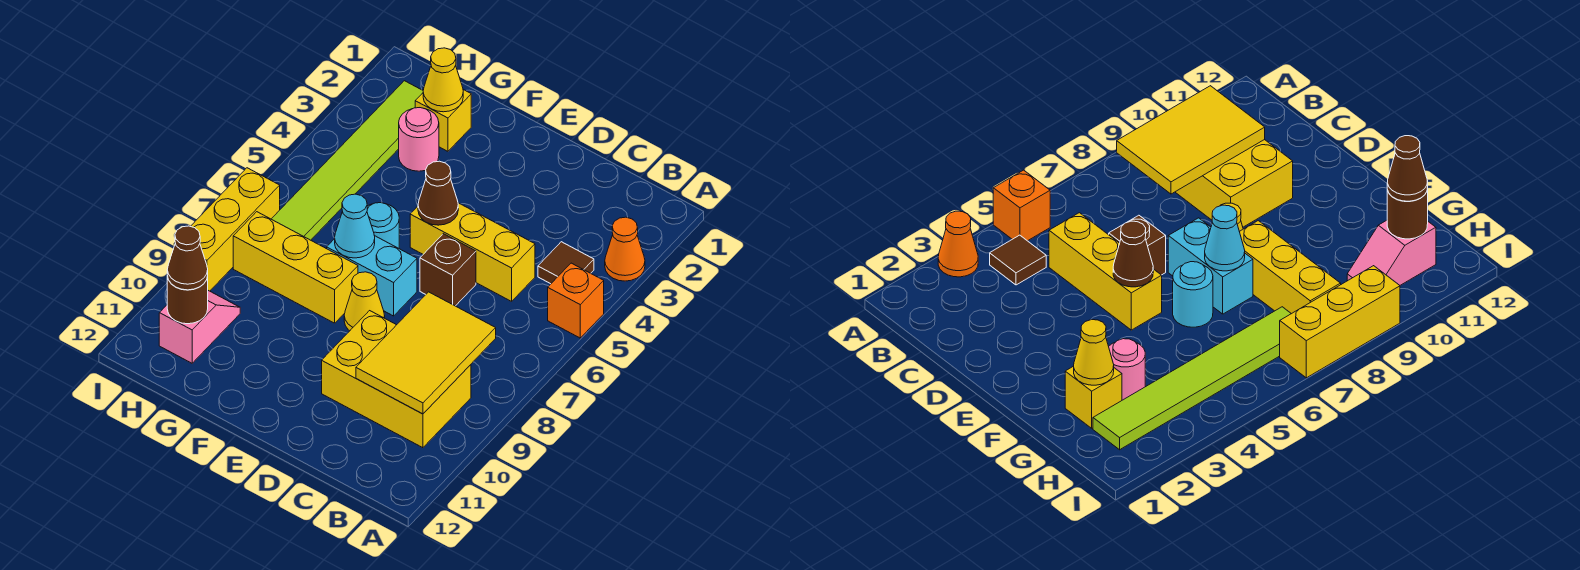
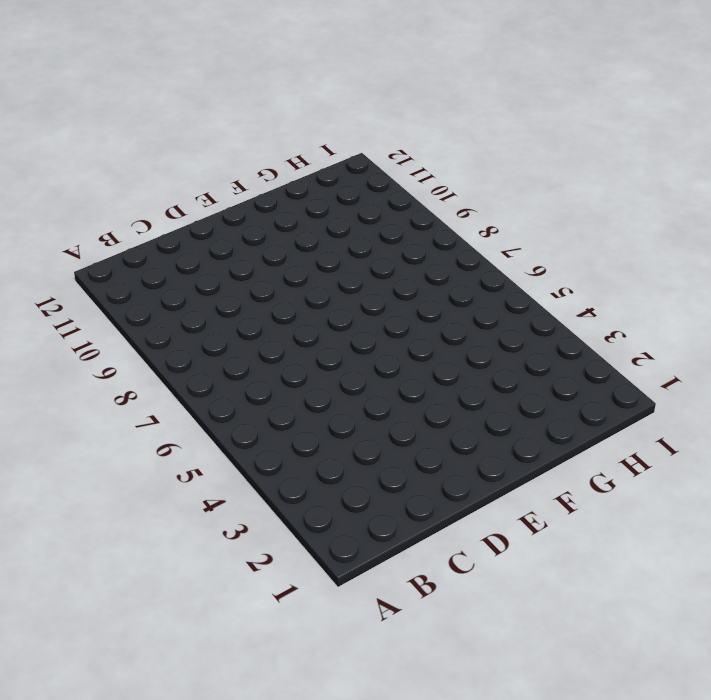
none -> orange 1x1 cone [605,217,645,281]
none -> orange 1x1 brick [548,263,604,338]
none -> brown 1x1 tile [538,242,594,284]

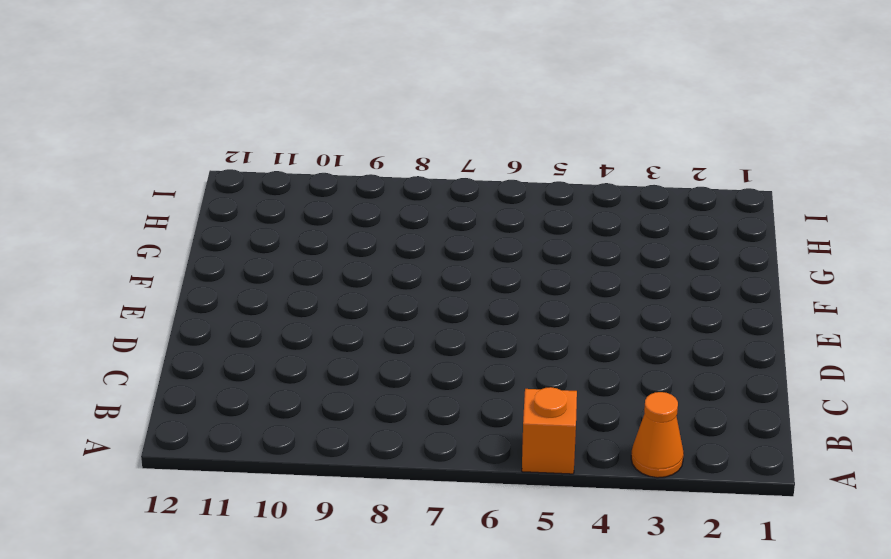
none -> brown 1x1 tile [538,242,594,284]
none -> yellow 2x3 brick [322,311,471,448]
none -> yellow 1x3 brick [410,203,535,301]

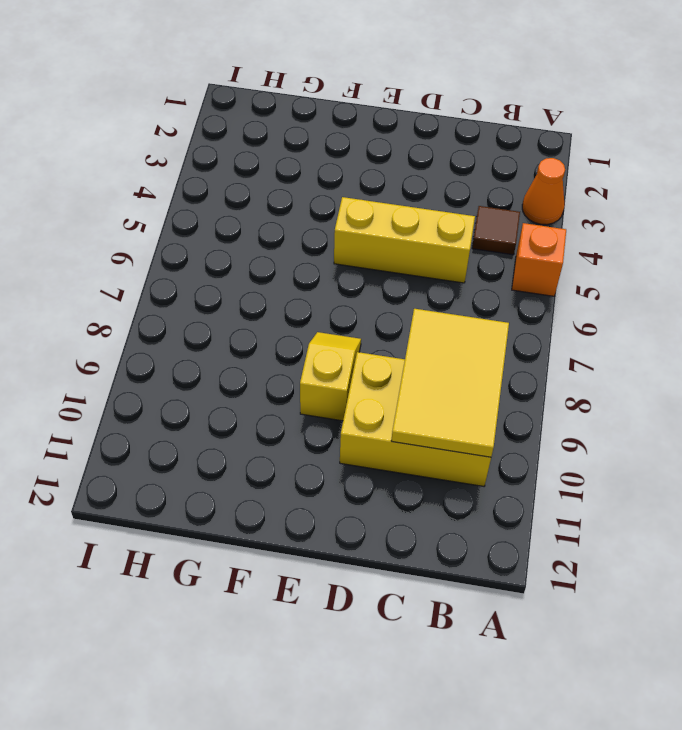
yellow 1x2 slope [300,332,361,421] -> yellow 1x1 cone [344,272,385,331]
none -> brown 1x1 brick [420,234,476,306]
none -> cyan 1x2 brick [327,236,417,316]
none -> cyan 1x1 round brick [367,203,399,248]

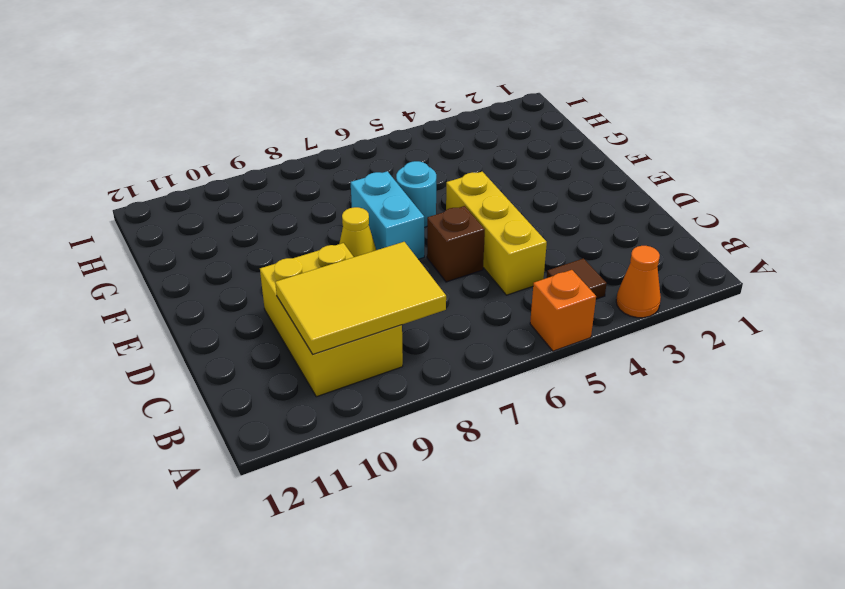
none -> yellow 1x3 brick [233,212,358,323]
none -> yellow 1x1 brick [415,90,471,151]
none -> pink 1x1 round brick [399,108,439,171]

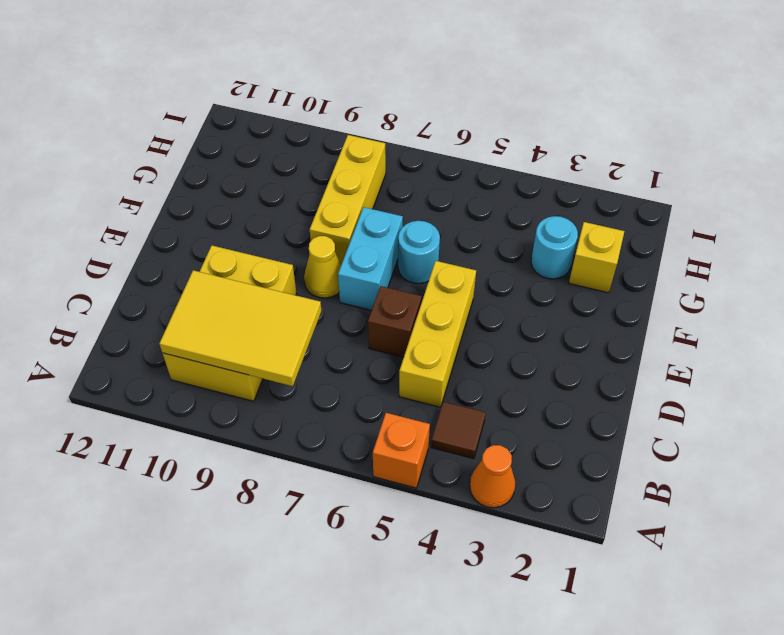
cyan 1x1 round brick [531,216,578,279] -> pink 1x1 round brick [399,108,439,171]
none -> lime 1x6 tile [272,81,423,240]
none -> pink 1x2 slope [159,291,240,363]
none -> yellow 1x3 brick [174,168,280,291]

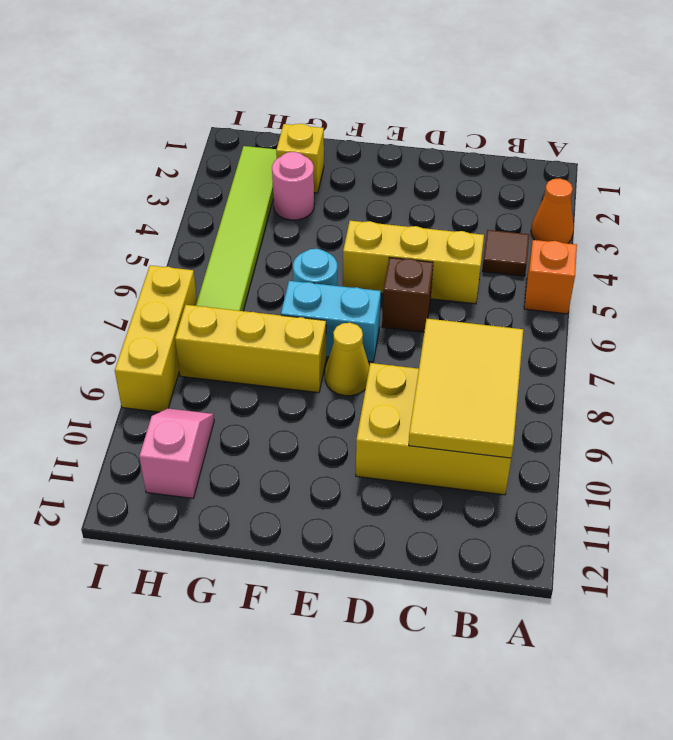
none -> brown 1x1 cone [418,161,458,225]
none -> cyan 1x1 cone [335,194,375,258]
none -> yellow 1x1 cone [423,48,463,112]

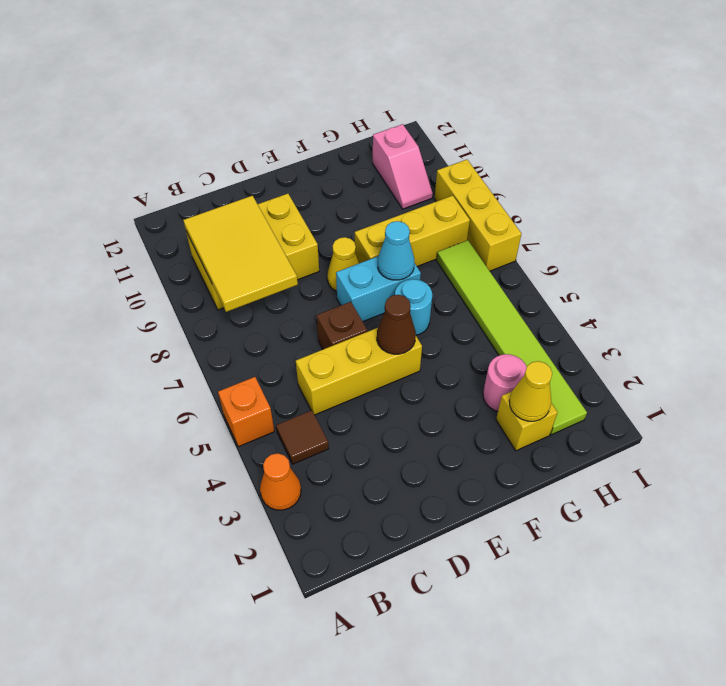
none -> brown 1x1 round brick [167,276,208,324]
none -> brown 1x1 cone [167,226,208,290]

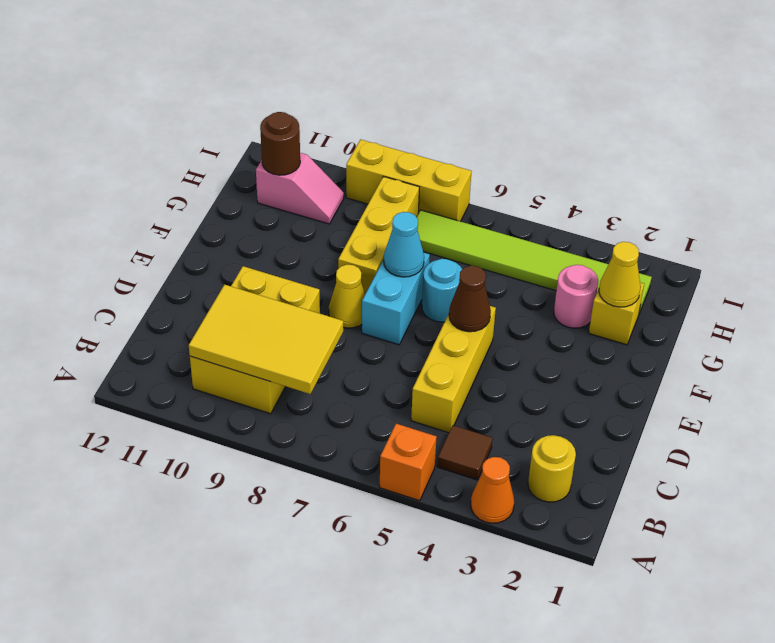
yellow 1x1 round brick [528,435,576,502] -> none
none -> brown 1x1 brick [420,234,476,306]
none -> brown 1x1 cone [167,226,208,290]

